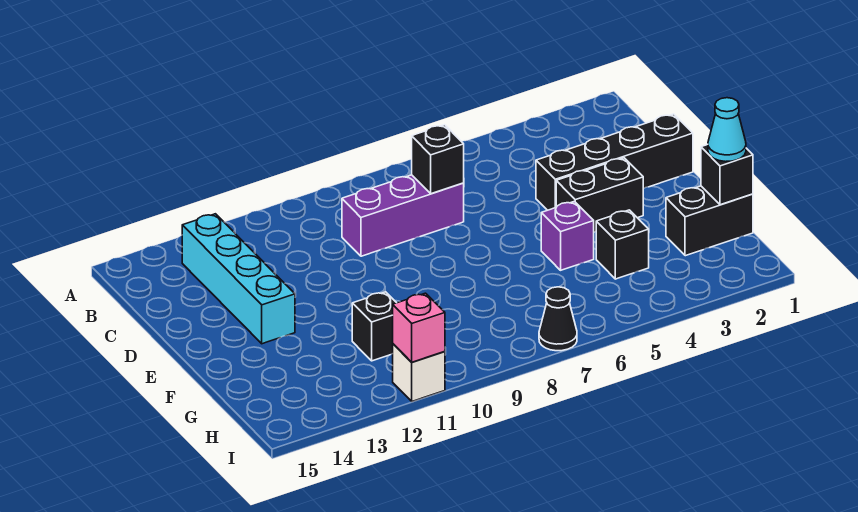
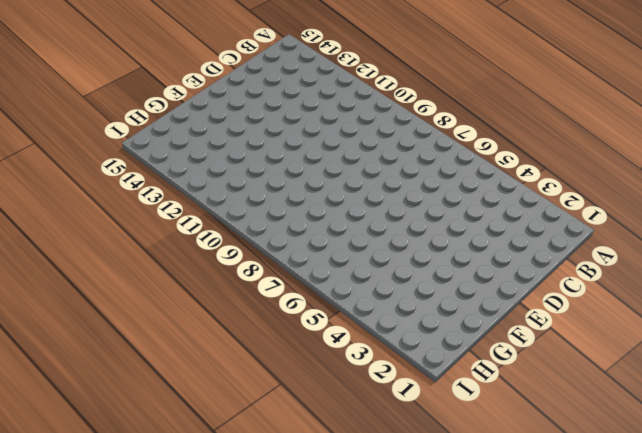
none -> cyan 1x4 brick [182,214,295,344]
none -> purple 1x3 brick [342,175,464,256]
none -> black 1x4 brick [536,114,693,210]

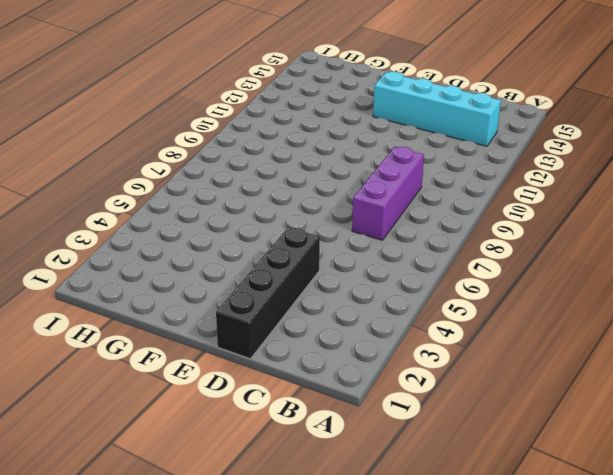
none -> black 1x2 brick [556,158,643,232]
none -> purple 1x1 brick [541,201,594,270]
none -> black 1x2 brick [666,186,753,256]

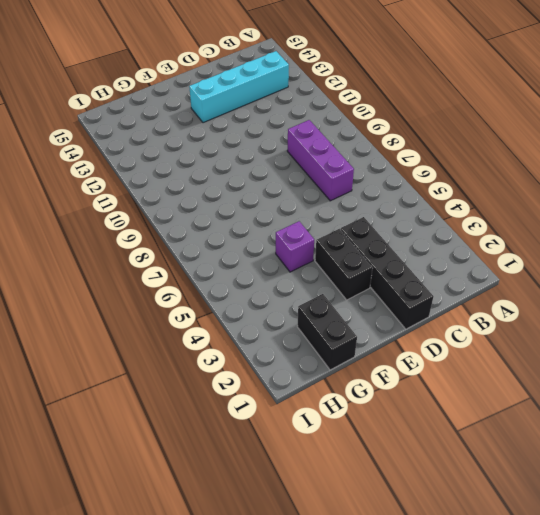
none -> black 1x1 brick [596,210,649,279]
none -> black 1x1 brick [352,292,396,361]
none -> black 1x1 cone [539,287,577,351]

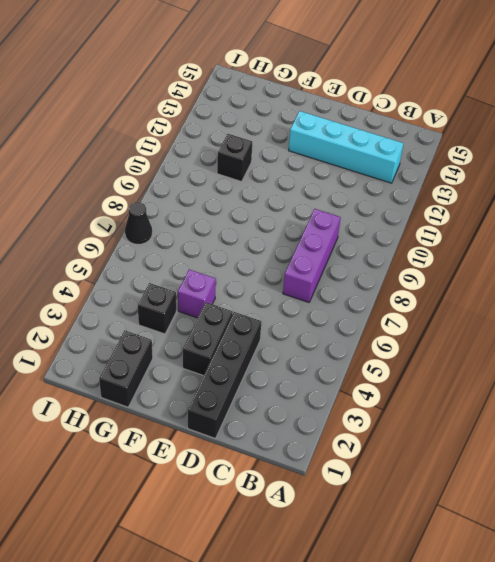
none -> white 1x1 brick [393,344,445,401]
none -> black 1x1 brick [412,125,464,194]
none -> black 1x1 brick [701,144,753,205]

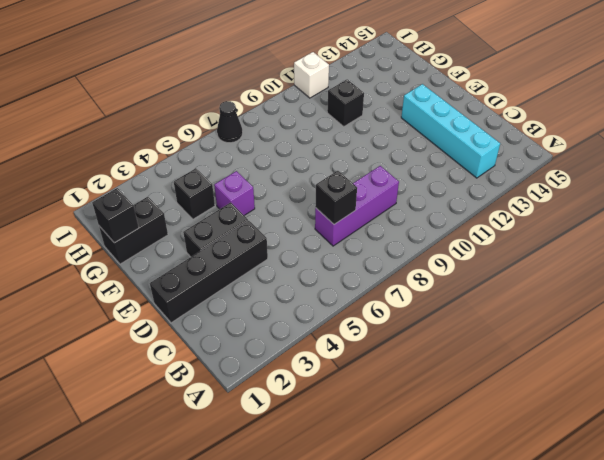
none -> pink 1x1 brick [393,293,445,362]
none -> cyan 1x1 cone [708,98,746,162]

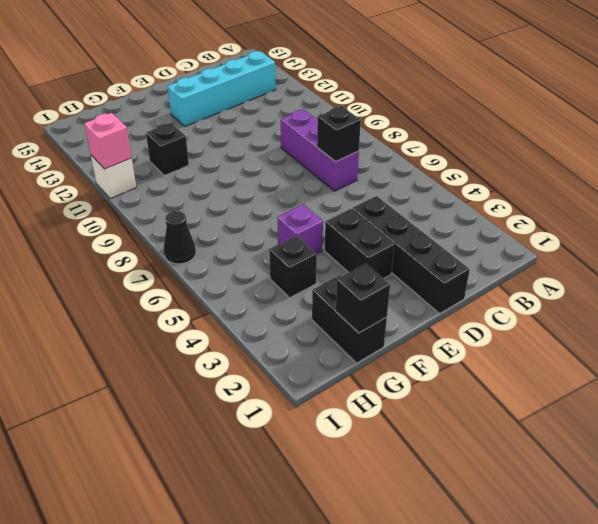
none -> cyan 1x1 cone [708,98,746,162]

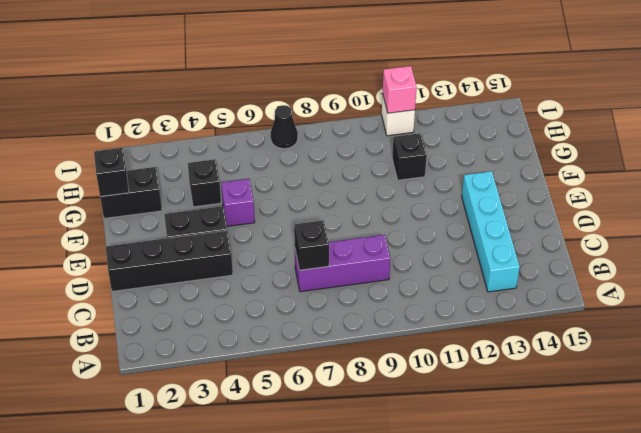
none -> cyan 1x1 cone [708,98,746,162]

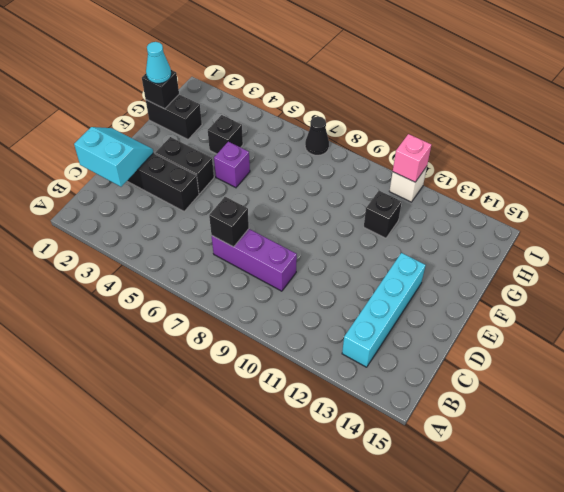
cyan 2x2 slope [74,127,153,187] -> none

